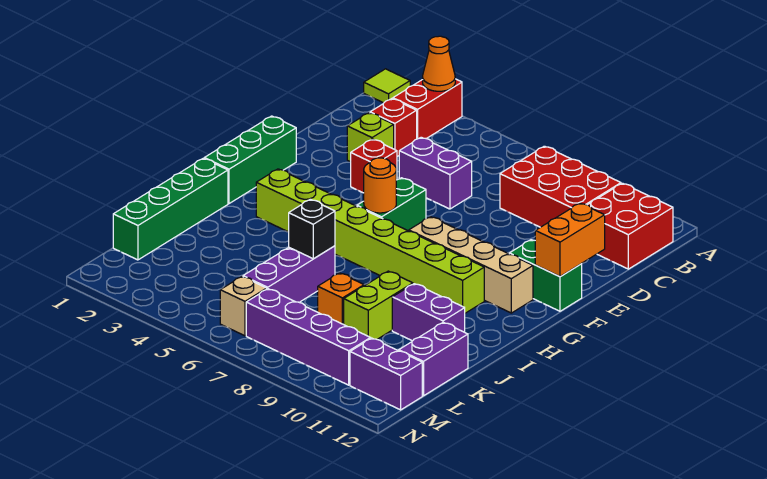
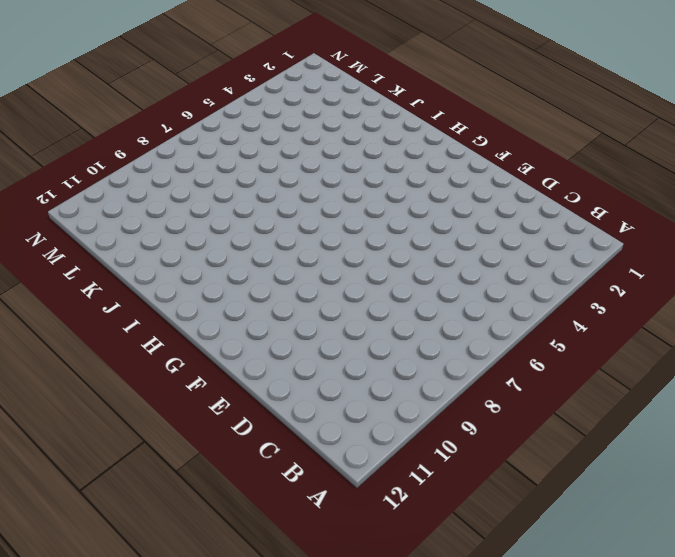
none -> lime 1x1 tile [364,69,410,103]
none -> red 1x2 brick [393,79,462,139]
none -> red 2x3 brick [500,146,621,227]

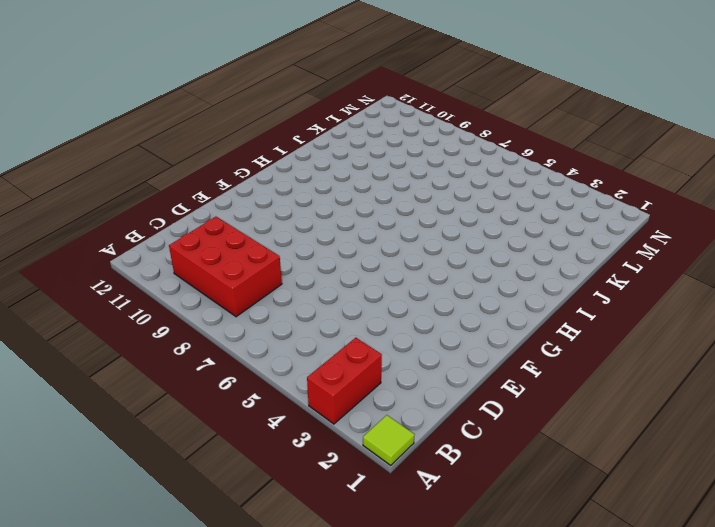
none -> red 2x2 brick [588,183,673,269]
none -> red 1x1 brick [370,99,417,156]
none -> lime 1x1 brick [347,113,394,162]

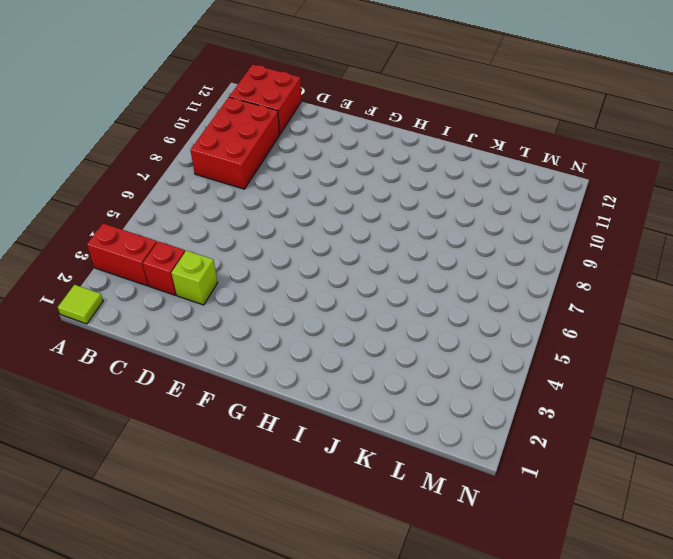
none -> purple 1x2 brick [399,137,472,209]
none -> red 1x1 brick [351,139,397,193]
none -> green 1x3 brick [204,116,296,204]

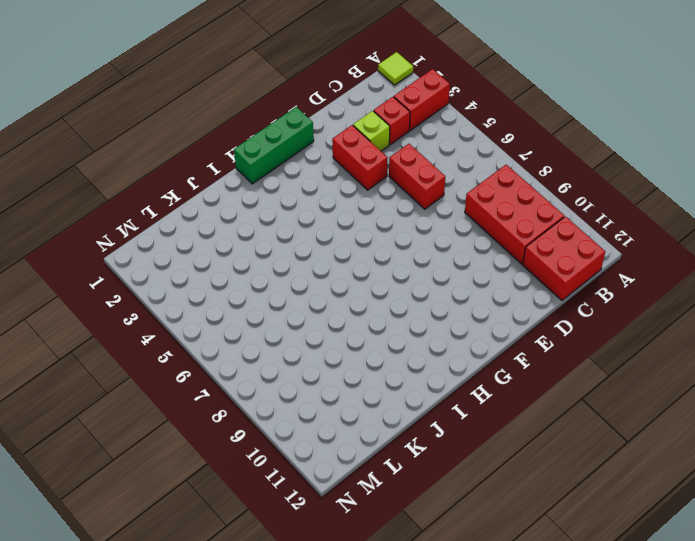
red 1x2 brick [389,144,445,209] -> purple 1x2 brick [399,137,472,209]
red 1x2 brick [332,125,388,190] -> red 1x1 brick [351,139,397,193]
none -> green 1x2 brick [357,178,426,231]
none -> green 1x2 brick [509,240,582,311]
none -> tan 1x4 brick [409,217,533,313]

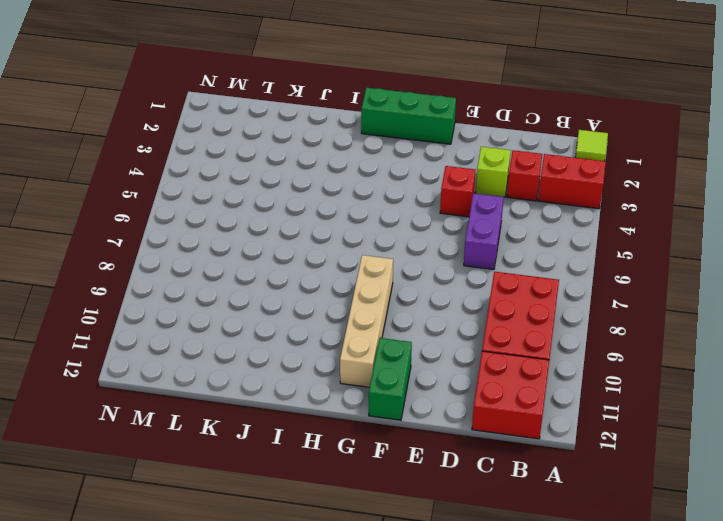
none -> green 1x2 brick [357,178,426,231]
none -> lime 1x8 brick [256,169,484,313]
none -> green 1x4 brick [113,158,228,260]

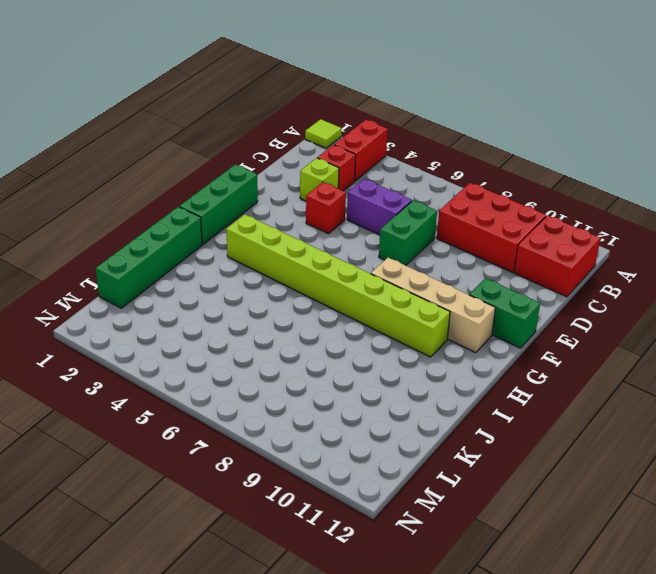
green 1x2 brick [379,200,437,266] -> green 1x2 brick moved to [357,178,426,231]
none -> purple 1x3 brick [243,246,335,302]
none -> lime 1x2 brick [344,271,413,339]
none -> purple 1x2 brick [392,284,465,341]

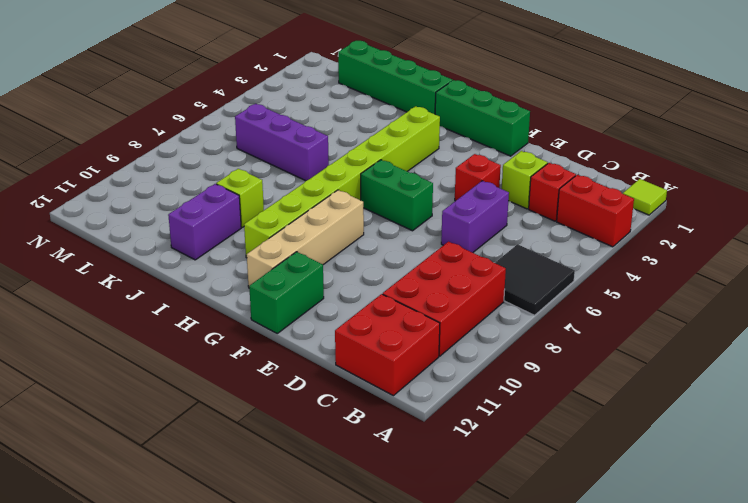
black 2x2 tile [495,244,575,315] -> none
lime 1x1 brick [216,169,264,227] -> lime 1x2 brick [344,271,413,339]
none -> orange 1x1 brick [318,273,364,324]
none -> purple 1x2 brick [399,322,468,396]
none -> tan 1x1 brick [220,277,267,336]

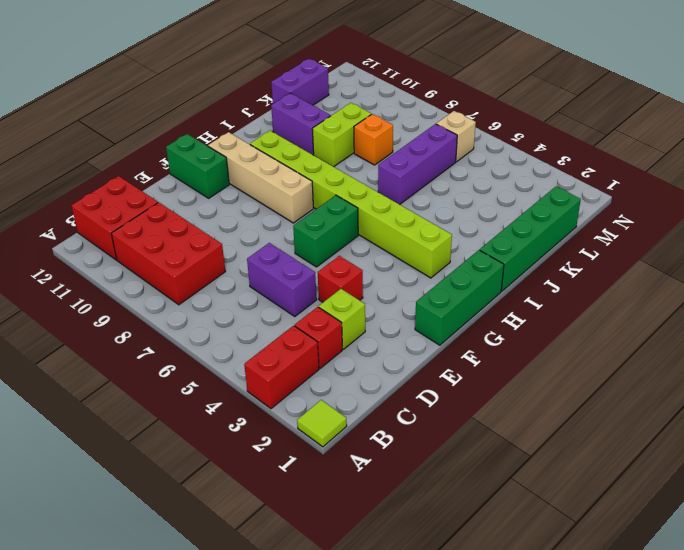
none -> purple 1x4 brick [246,289,371,385]
none -> purple 1x2 brick [350,338,422,410]
none -> orange 1x1 cone [423,36,455,91]

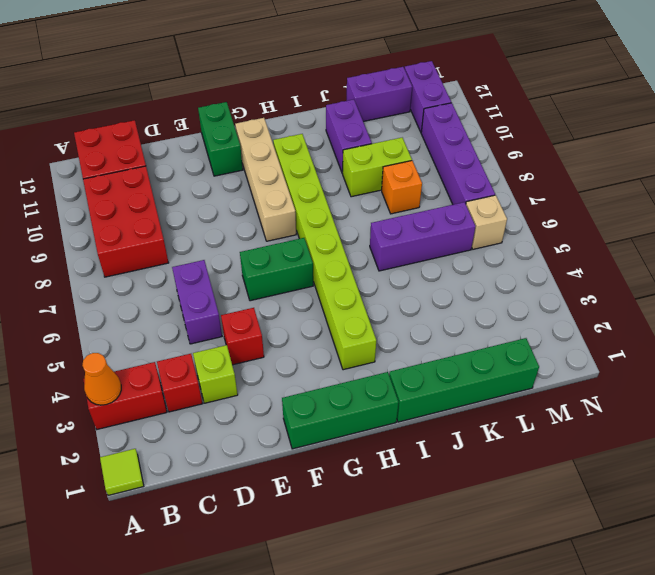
none -> orange 1x2 brick [535,203,605,277]
none -> orange 1x1 round brick [364,158,396,213]
none -> black 1x1 brick [289,199,335,259]

